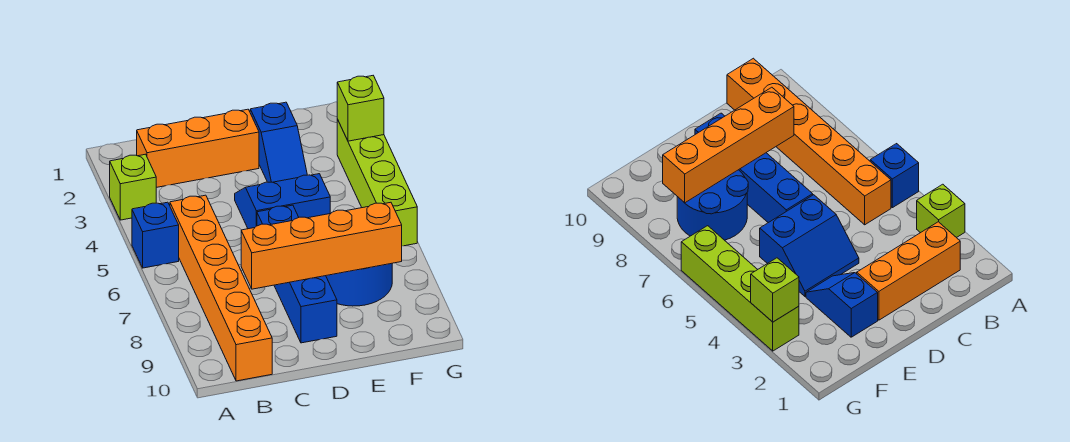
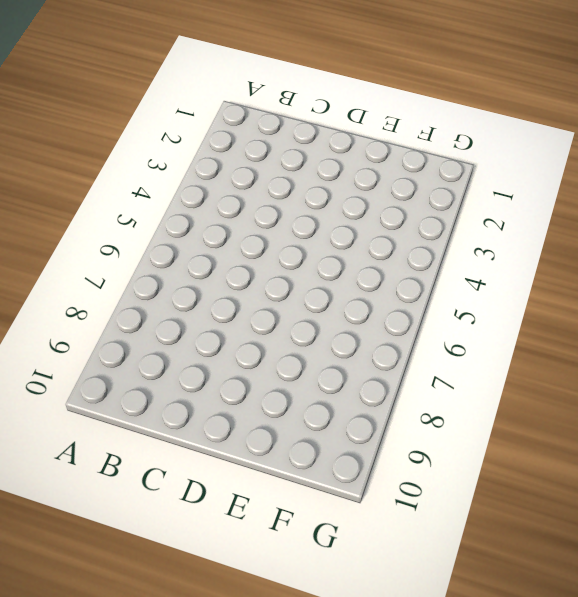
none -> lime 1x1 brick [110,154,156,220]
none -> blue 1x1 brick [132,202,179,268]

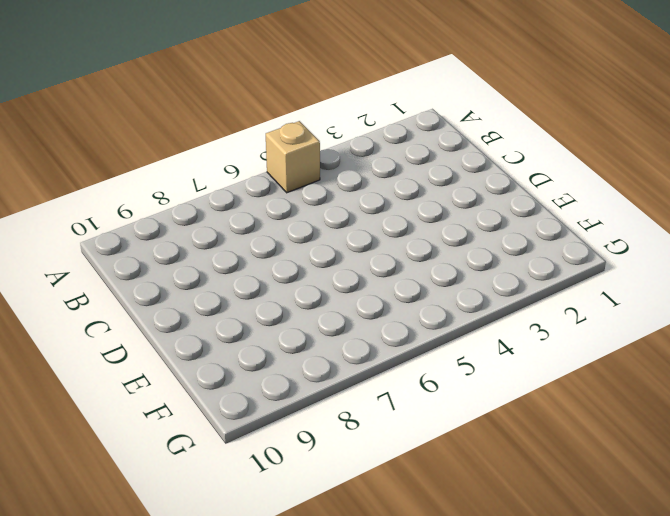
tan 1x1 brick [266,121,320,193] -> blue 1x1 brick [132,202,179,268]
none -> lime 1x1 brick [110,154,156,220]
none -> orange 1x3 brick [137,109,259,188]

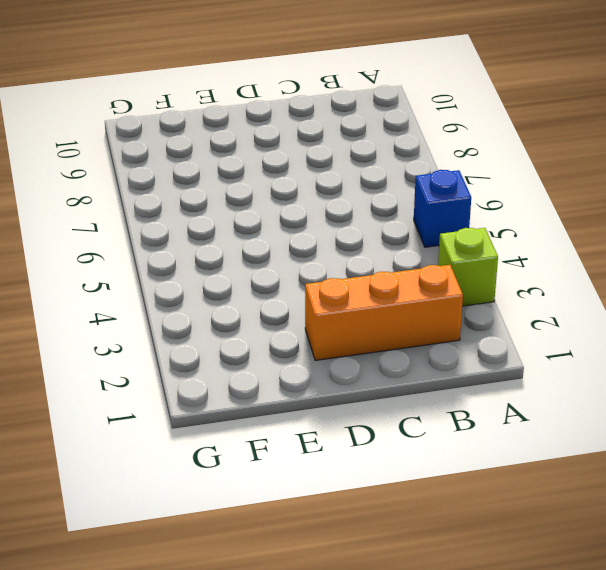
none -> orange 1x6 brick [170,195,272,381]
none -> blue 2x2 slope [235,174,330,229]

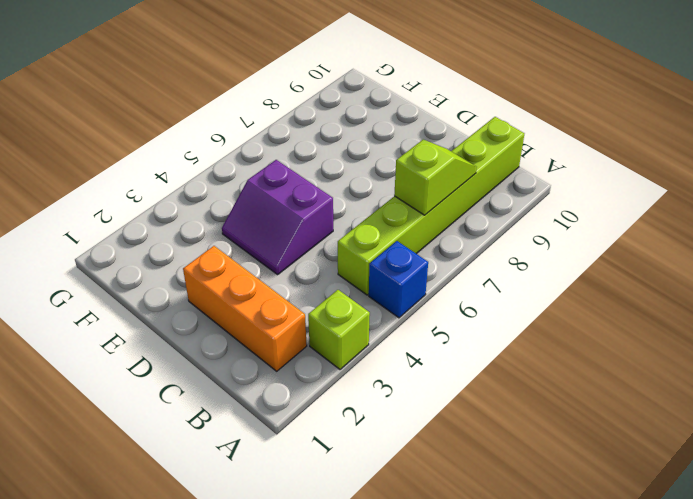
lime 1x6 brick [338,117,524,295] -> orange 1x6 brick [170,195,272,381]
lime 1x2 slope [394,140,477,215] -> none
purple 2x2 slope [222,160,333,275] -> blue 2x2 slope [235,174,330,229]
none -> blue 1x4 brick [257,205,337,343]
none -> blue 1x2 slope [250,102,307,182]

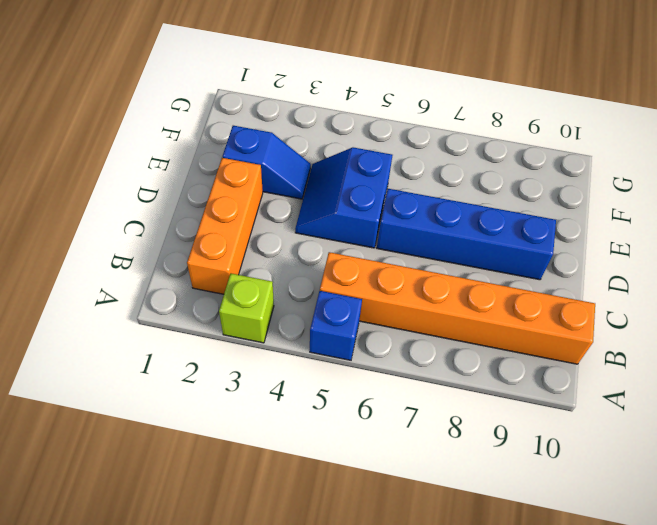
none -> blue 2x2 round brick [326,263,392,306]
none -> lime 1x4 brick [337,119,417,246]

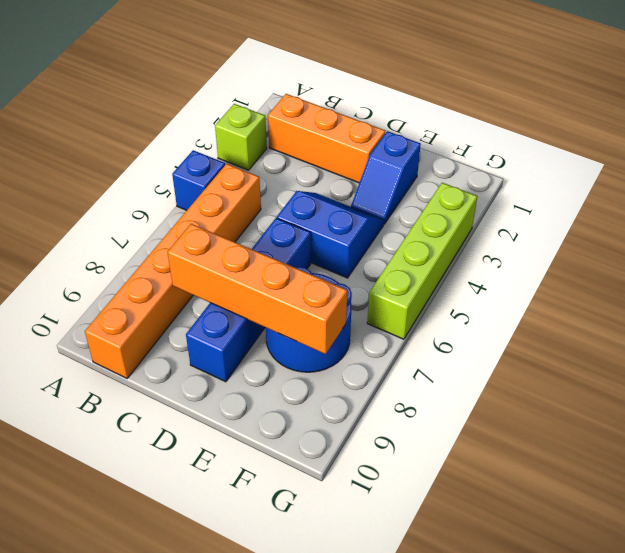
none -> lime 1x1 brick [337,76,384,141]

